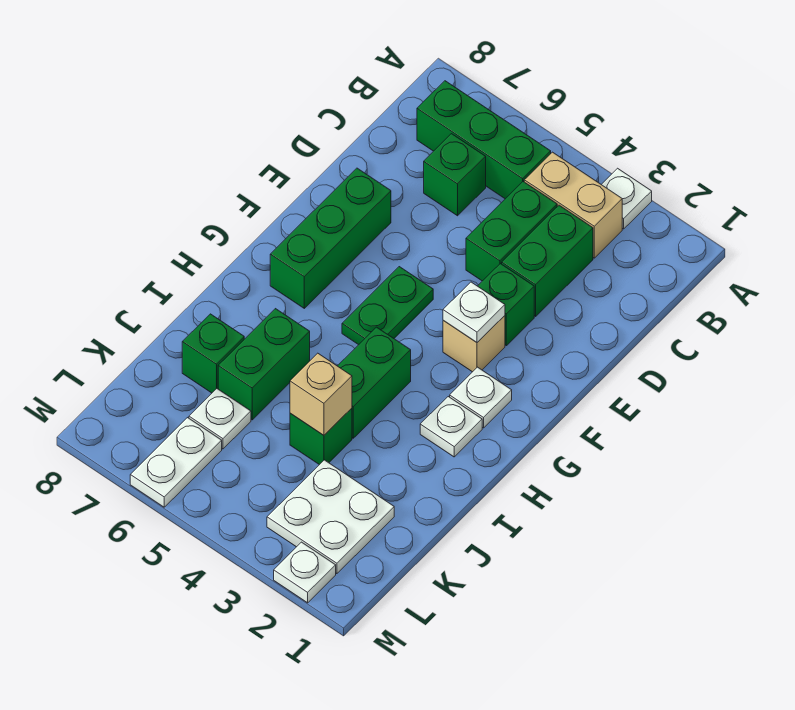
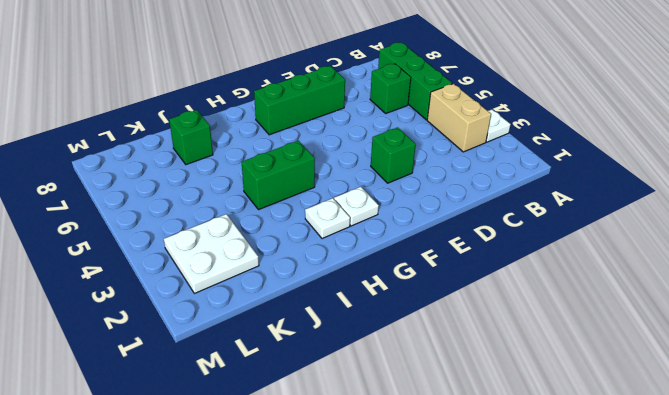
none -> green 1x2 brick [502,205,593,316]
none -> green 1x2 brick [466,182,557,281]
none -> tan 1x1 brick [443,316,505,372]

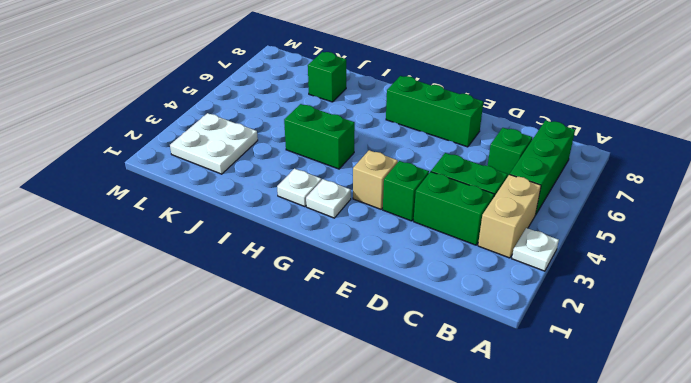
none -> green 1x2 plate [342,267,433,345]
none -> green 1x2 brick [218,309,310,420]
none -> green 1x1 brick [290,408,352,465]

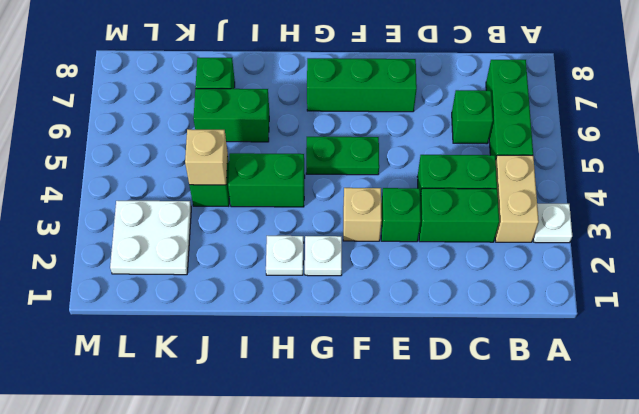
none -> white 1x1 plate [189,389,251,449]
none -> white 1x2 plate [130,418,222,507]
none -> white 1x1 plate [274,542,336,603]

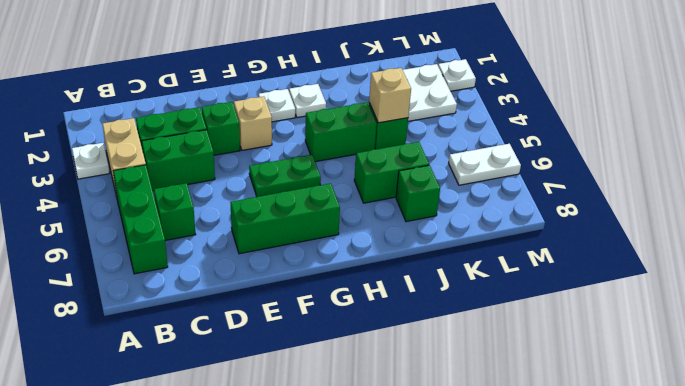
none -> white 1x1 plate [189,389,251,449]
none -> white 1x1 plate [443,282,505,342]

